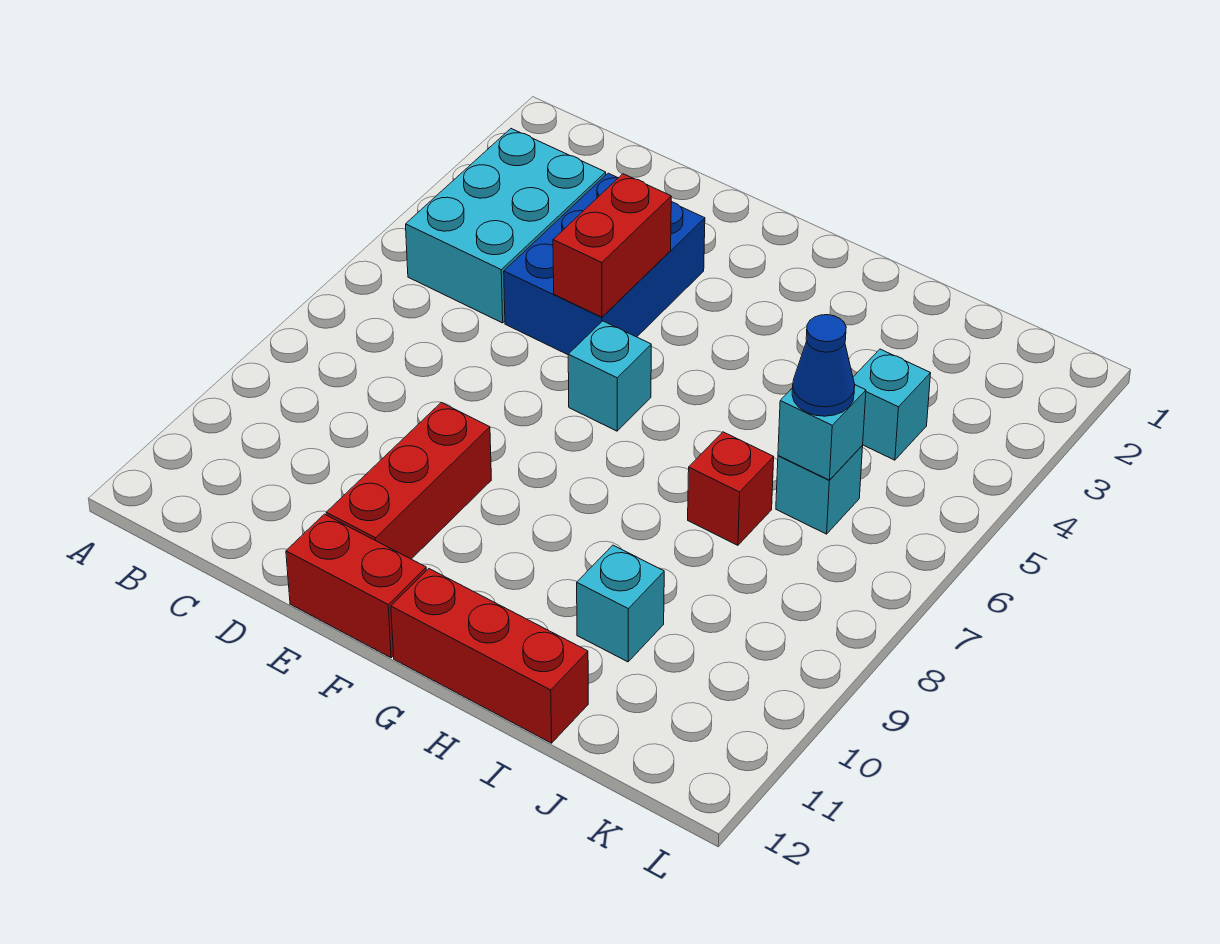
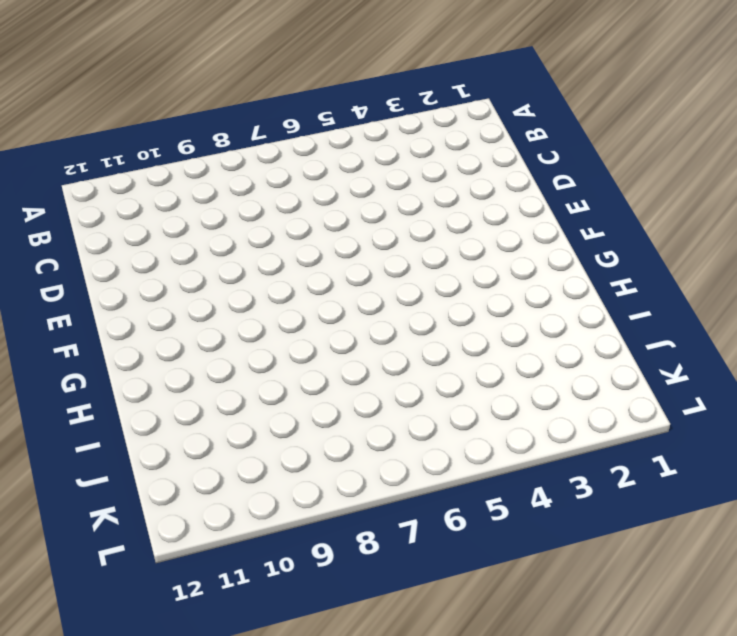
none -> cyan 2x3 brick [406,129,606,323]
none -> blue 2x3 brick [504,173,705,355]
none -> red 1x3 brick [326,403,491,559]

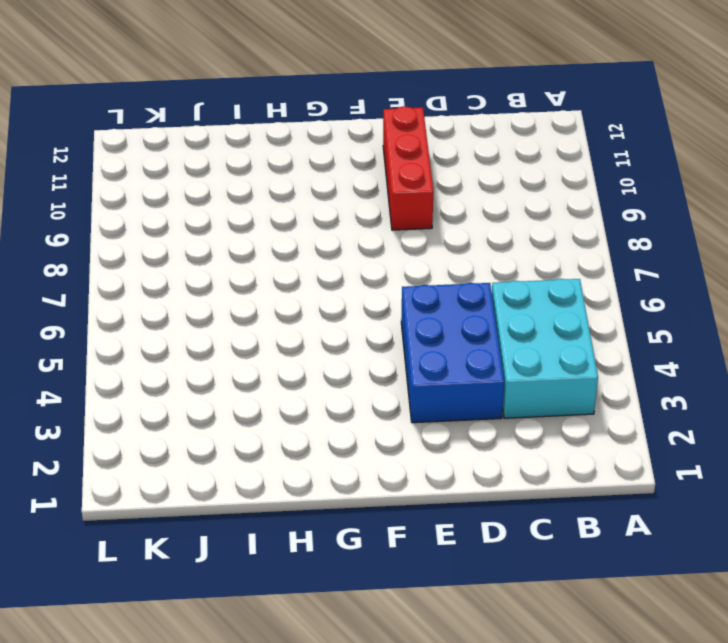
none -> red 1x2 brick [286,514,426,658]
none -> cyan 1x1 brick [568,321,651,431]
none -> red 1x3 brick [391,569,588,743]

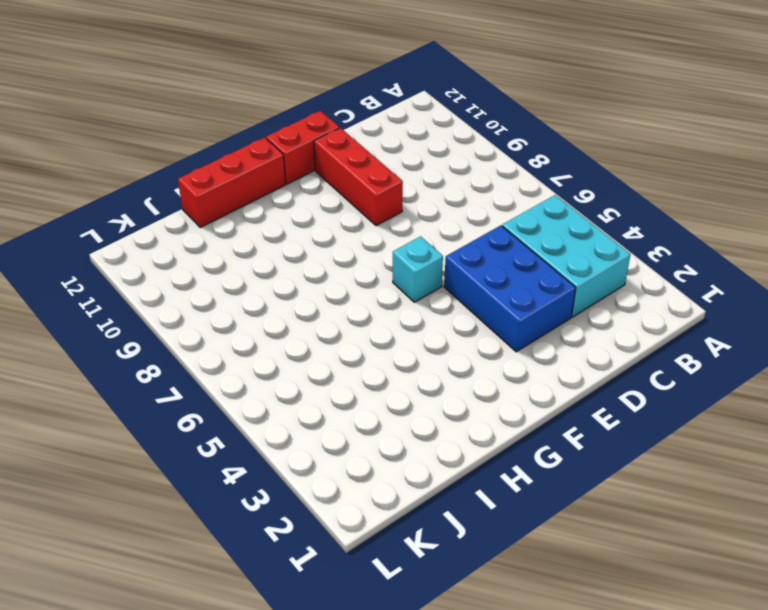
none -> red 1x1 brick [688,432,774,545]
none -> cyan 1x1 brick [577,545,664,662]
none -> cyan 1x1 brick [853,349,931,460]

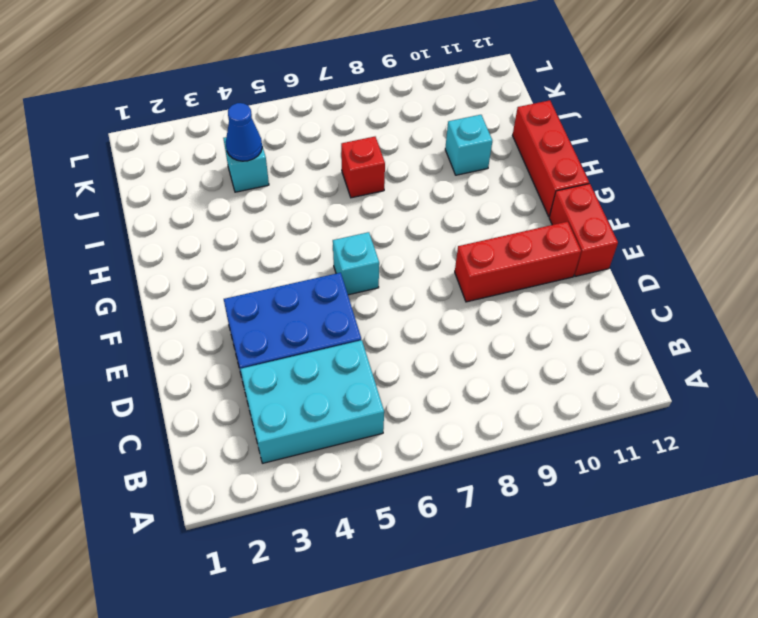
blue 1x1 cone [226,103,262,161] -> blue 1x1 cone moved to [792,315,855,416]
none -> cyan 1x1 brick [776,446,863,534]
none -> red 1x2 brick [553,174,671,317]
none -> cyan 1x1 brick [778,385,866,480]

